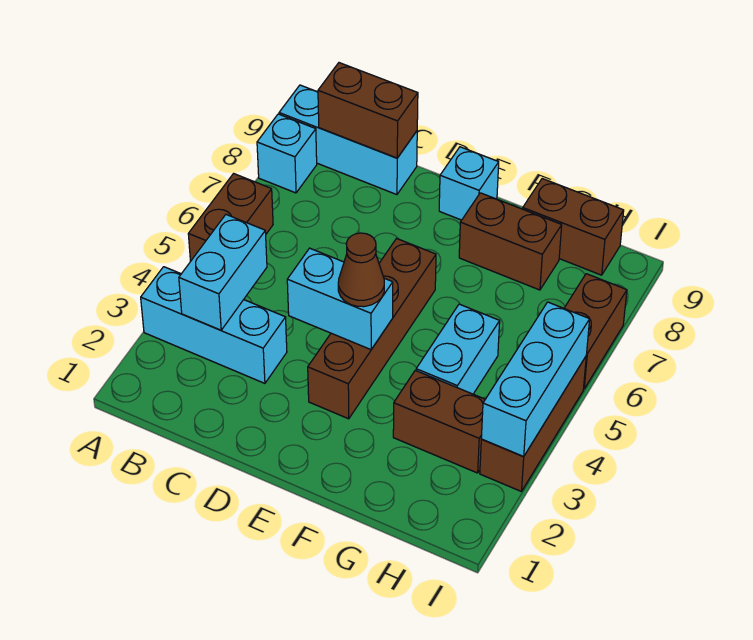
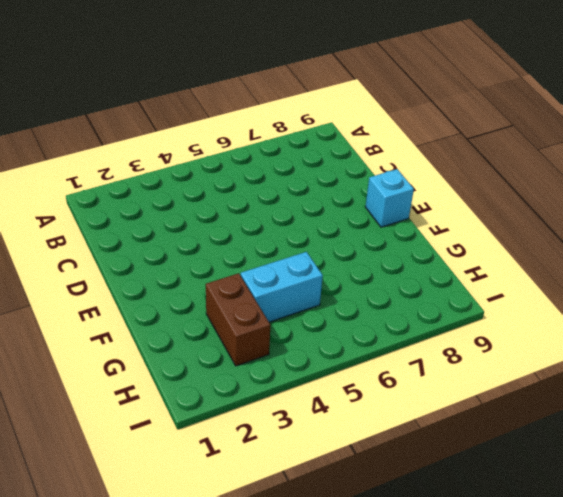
none -> cyan 1x3 brick [141,267,287,383]
none -> brown 1x2 brick [188,174,273,262]
none -> cyan 1x1 brick [257,114,317,193]

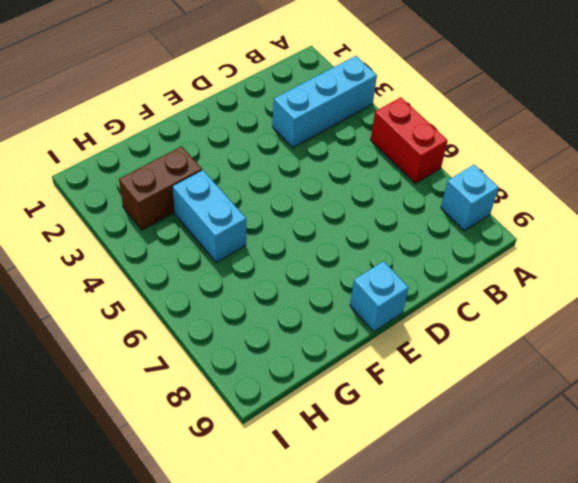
red 1x2 brick [371,97,448,183] -> brown 1x2 brick [188,174,273,262]
none -> cyan 1x3 brick [279,85,417,195]
none -> brown 1x4 brick [308,239,436,419]
none -> brown 1x2 brick [459,193,562,290]

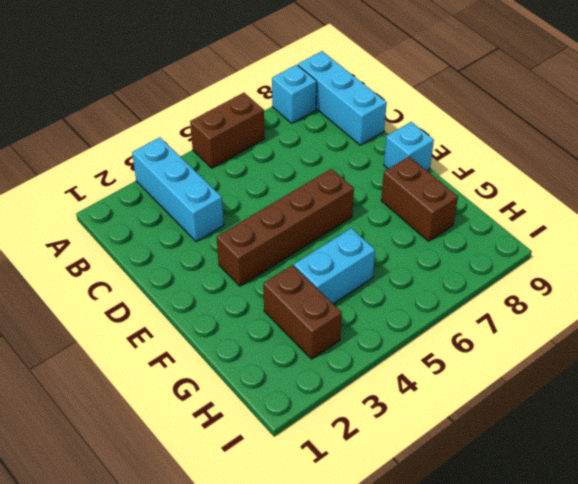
none -> brown 1x2 brick [523,179,624,275]
none -> brown 1x3 brick [480,357,586,491]
none -> brown 1x2 brick [564,274,627,389]

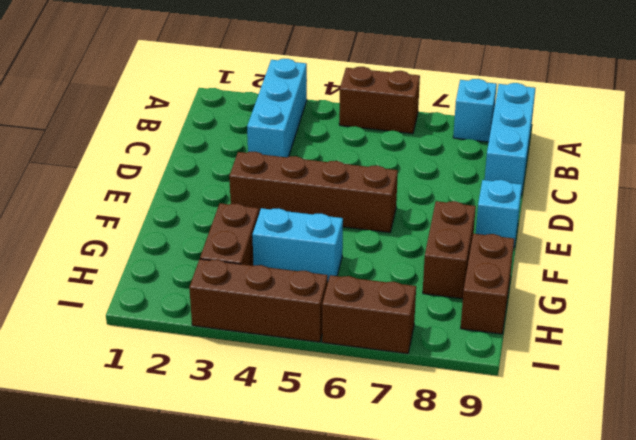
none -> cyan 1x2 brick [179,215,267,330]
none -> brown 1x2 brick [318,63,418,158]
none -> cyan 1x2 brick [287,248,393,349]

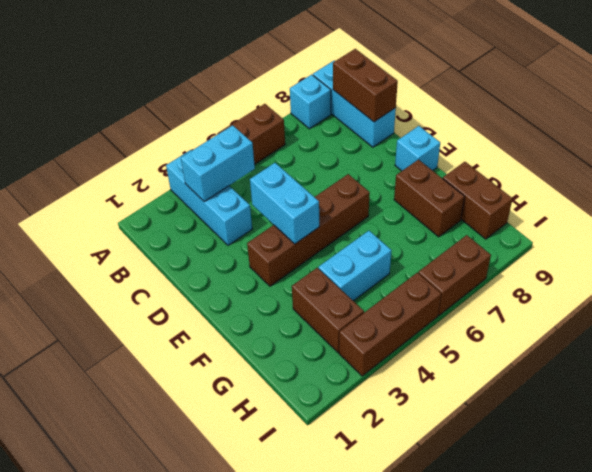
none -> cyan 1x3 brick [481,302,590,457]
none -> brown 1x1 cone [338,233,384,307]

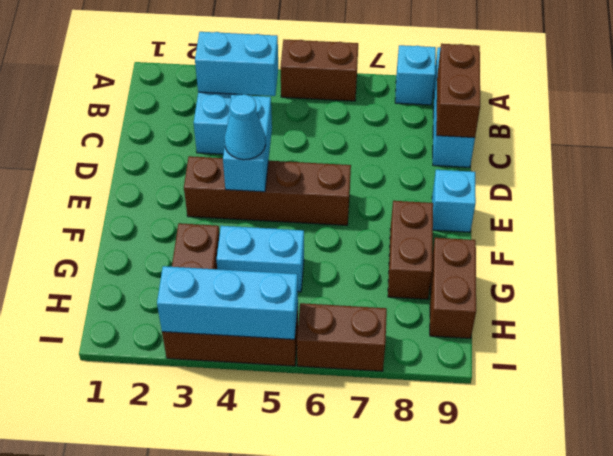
cyan 1x1 cone [225,94,266,160] -> brown 1x1 cone [338,233,384,307]

